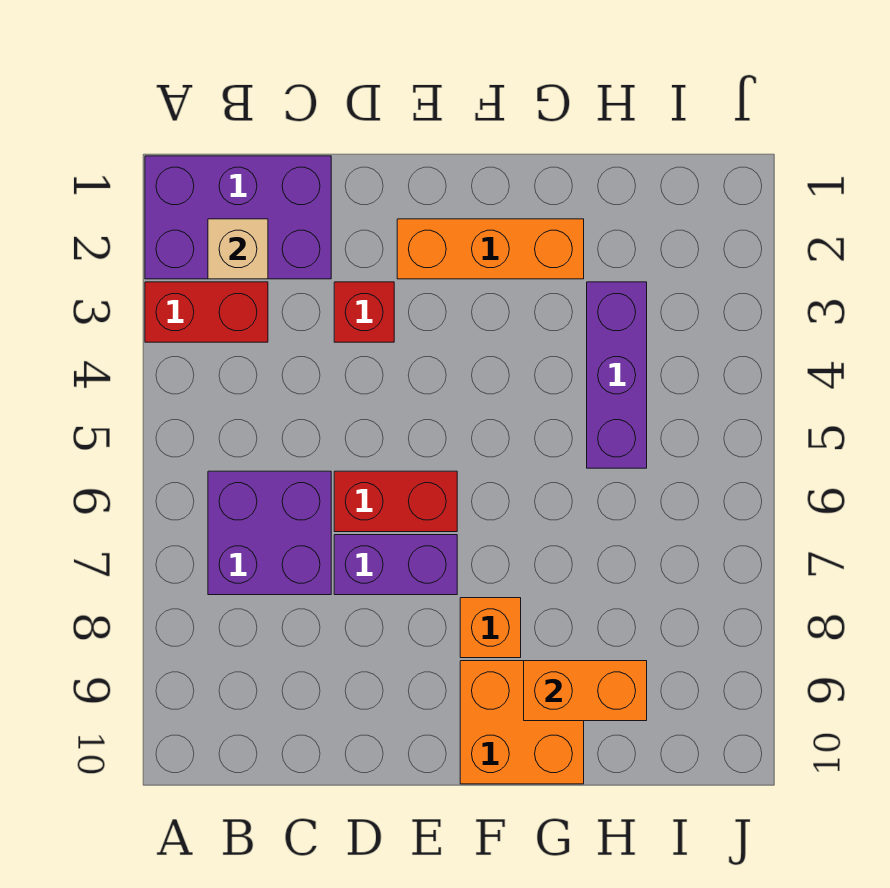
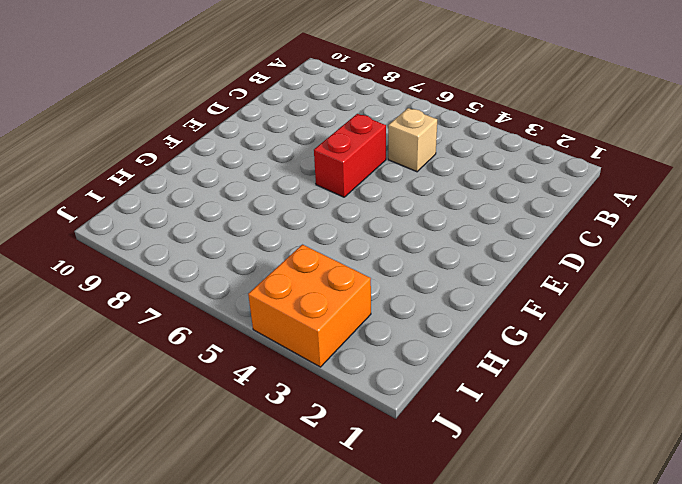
tan 1x1 brick [388,108,437,172] -> tan 1x1 brick moved to [208,219,268,279]
orange 2x2 brick [248,245,371,367] -> orange 2x2 brick moved to [460,661,584,784]
none -> purple 2x3 brick [145,156,331,279]
none -> red 1x2 brick [145,282,268,342]
none -> purple 2x2 brick [208,471,331,595]

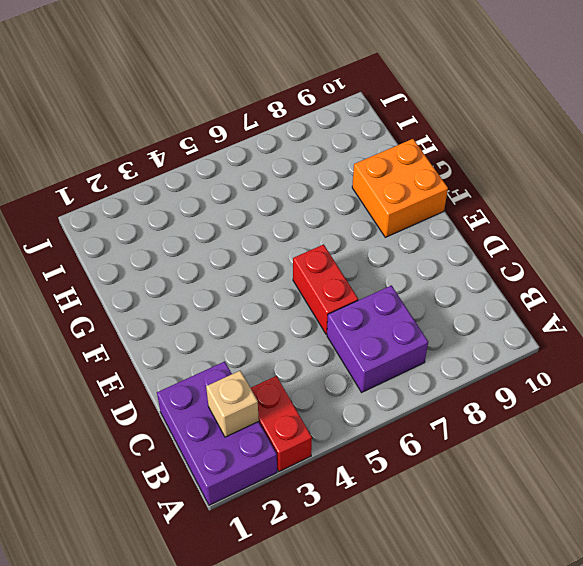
none -> red 1x1 brick [334,282,394,342]
none -> purple 1x2 brick [334,535,457,595]
none -> orange 1x3 brick [397,219,584,279]

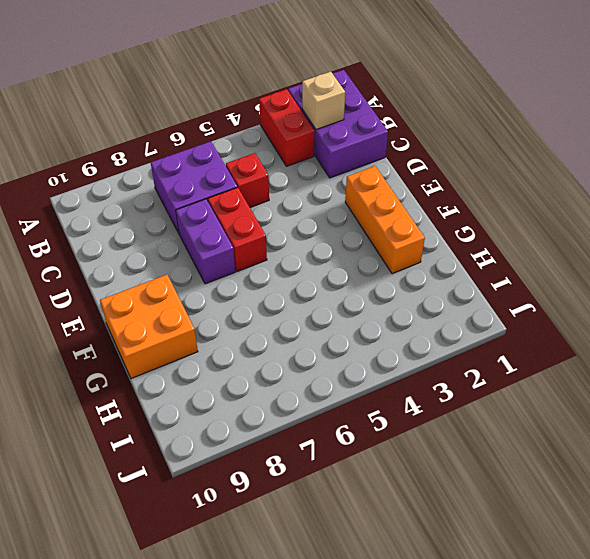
red 1x1 brick [226,153,269,207] -> red 1x1 brick moved to [334,282,394,342]
none -> orange 1x1 brick [460,598,521,658]
none -> purple 1x3 brick [587,282,647,468]
none -> orange 1x2 brick [524,661,647,721]

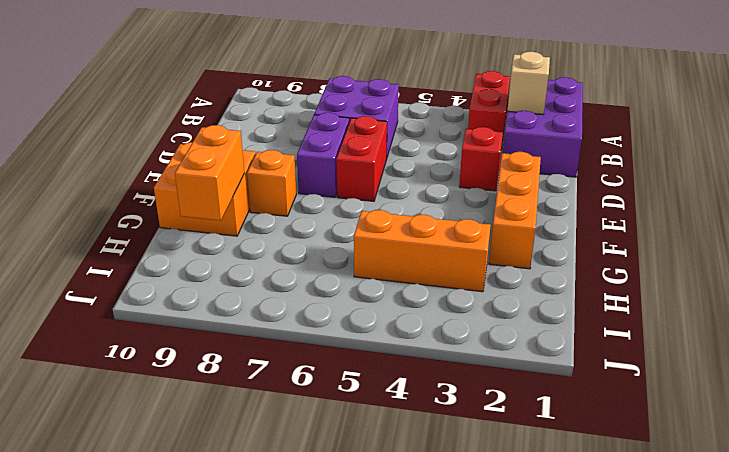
orange 1x3 brick [354,210,491,292] -> purple 1x3 brick [587,282,647,468]

